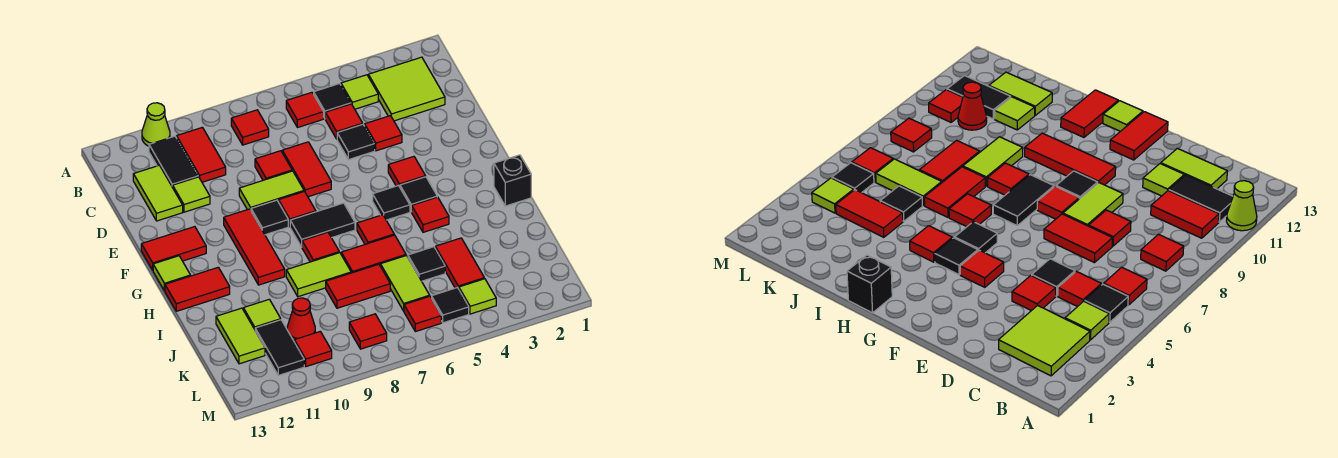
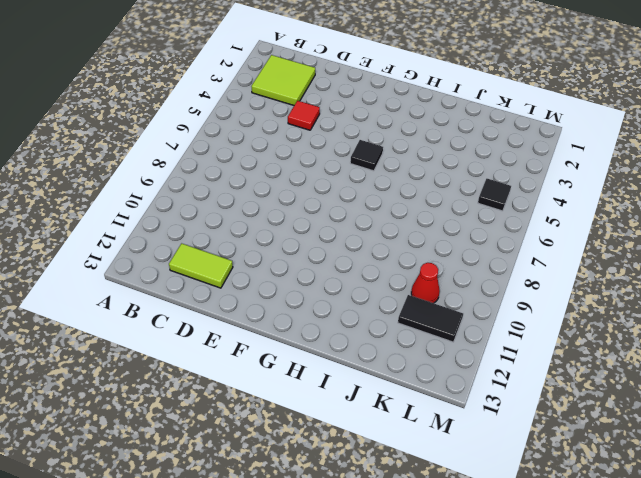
none -> lime 1x1 cone [142,103,170,146]
none -> lime 1x1 tile [341,75,378,109]
none -> black 1x1 tile [314,84,351,118]
none -> red 1x1 tile [286,92,324,128]

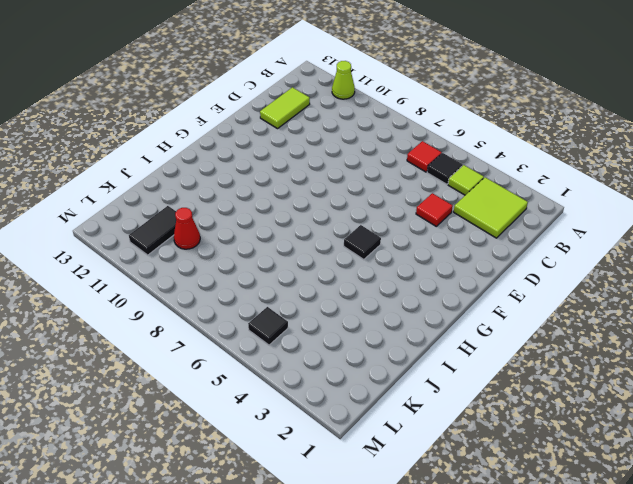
none -> red 1x1 tile [231,110,269,145]
none -> red 1x2 tile [177,127,226,182]
none -> black 1x2 tile [149,136,198,187]
none -> red 1x1 tile [325,104,363,139]

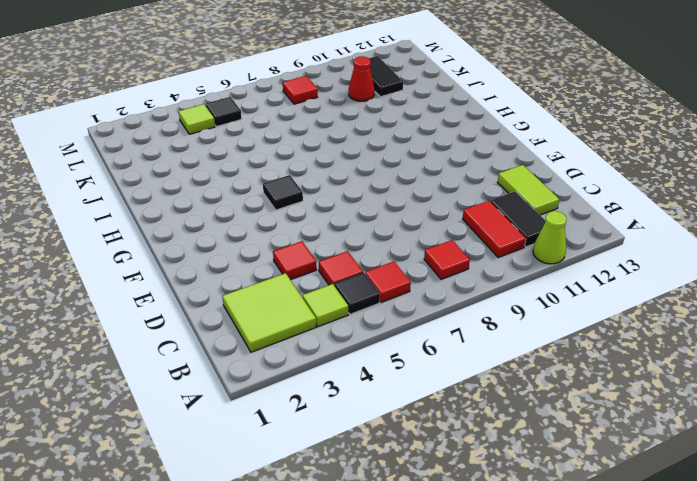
none -> black 1x1 tile [337,124,375,160]
none -> red 1x2 tile [282,142,331,197]
none -> red 1x1 tile [255,151,292,180]
none -> lime 1x1 tile [173,177,210,212]

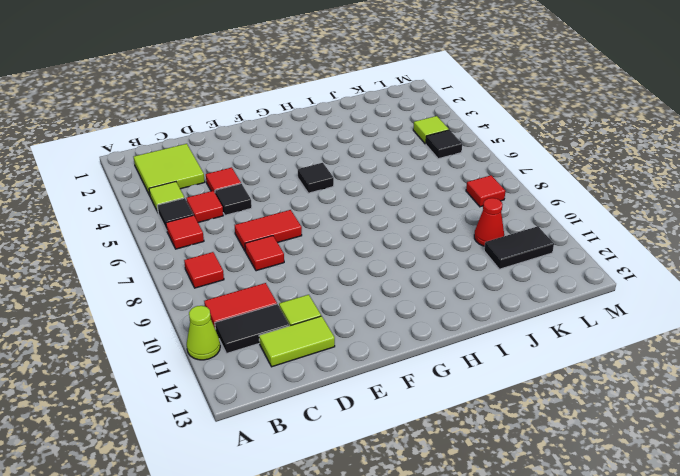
none -> lime 1x2 tile [239,171,304,210]
none -> red 1x1 tile [388,157,426,187]
none -> red 1x1 tile [279,192,316,226]
none -> black 1x1 tile [251,200,288,235]

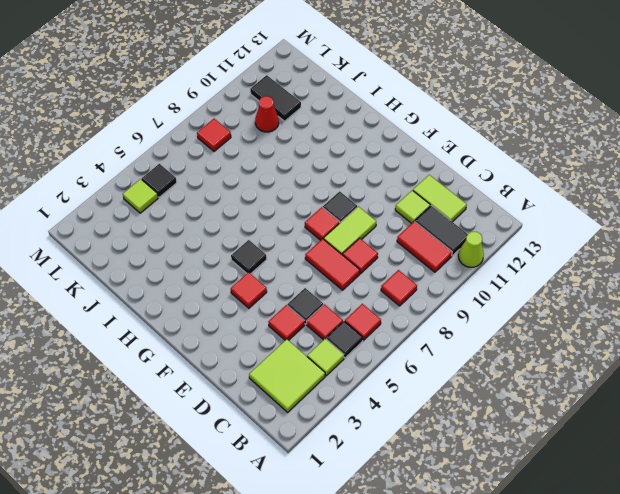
none -> red 1x3 tile [224,209,285,285]
none -> red 1x2 tile [141,227,206,270]
none -> black 1x1 tile [400,177,437,212]
none -> black 1x2 tile [290,203,355,247]

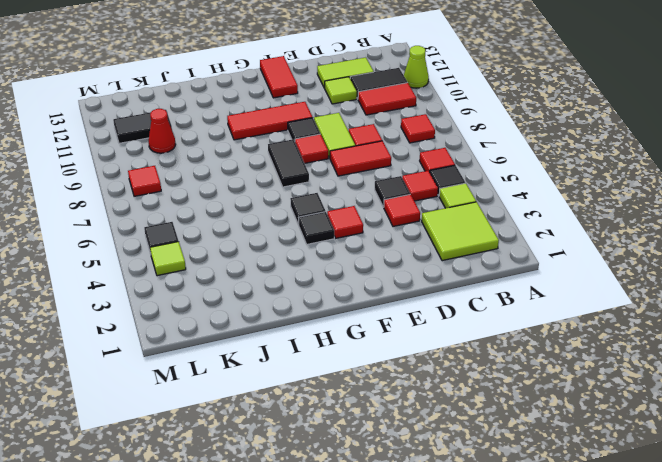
none -> lime 1x1 tile [153,256,191,291]
none -> black 1x1 brick [494,155,531,206]
none -> red 1x1 tile [412,197,449,232]
none -> red 1x1 tile [357,215,394,244]

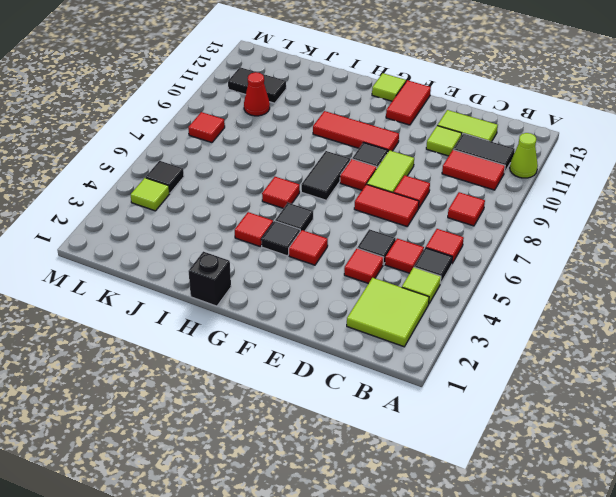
none -> red 1x1 tile [302,232,339,262]
none -> red 1x2 tile [165,267,230,311]
none -> red 1x2 tile [341,235,406,273]
none -> lime 1x2 tile [286,253,351,297]

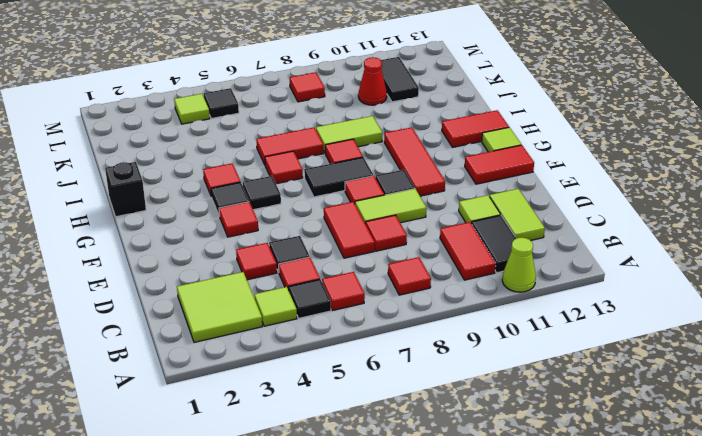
none -> red 1x2 tile [435,238,484,289]
none -> black 1x1 tile [408,247,445,281]
none -> lime 1x2 tile [381,256,430,311]
none -> red 1x2 tile [326,264,390,308]

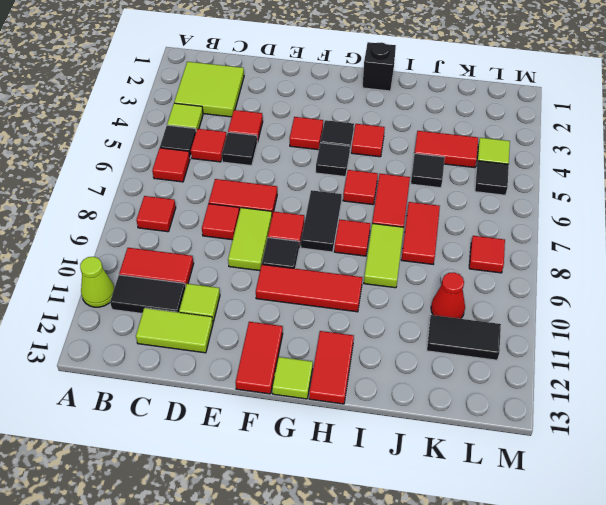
none -> lime 1x2 tile [381,256,430,311]
none -> lime 1x1 tile [243,299,281,329]
none -> lime 1x2 tile [216,308,265,364]
none -> red 1x1 tile [404,296,441,332]

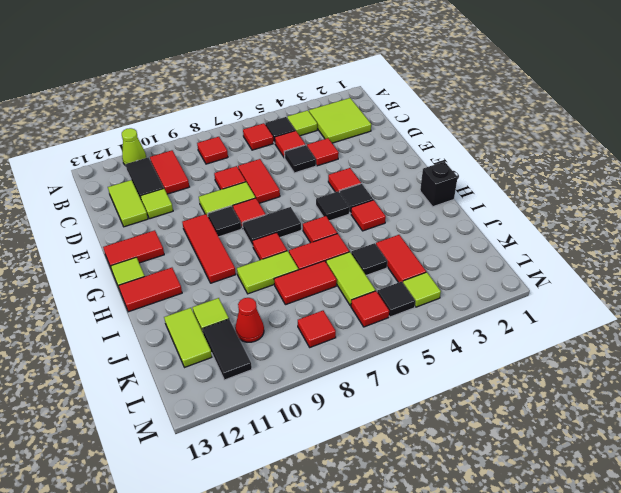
none -> red 1x1 tile [294,332,332,367]

